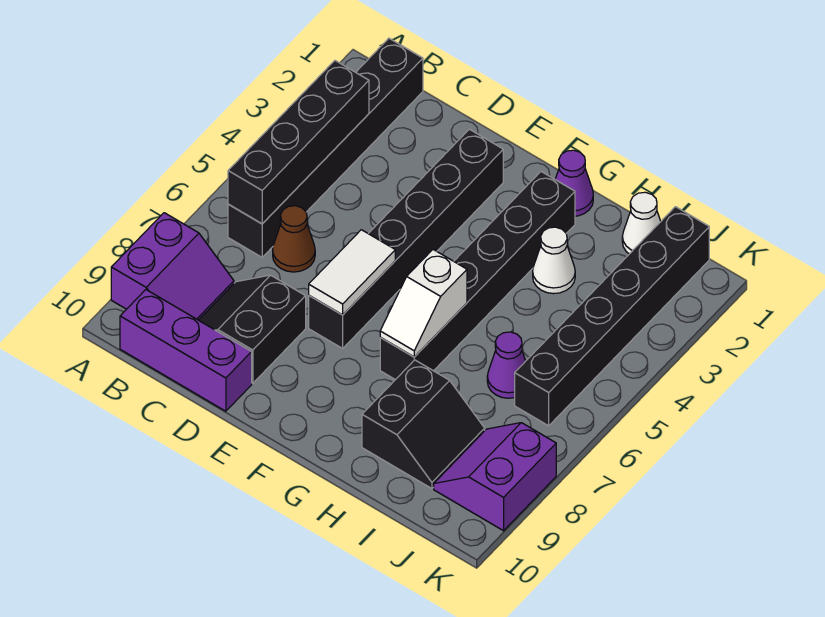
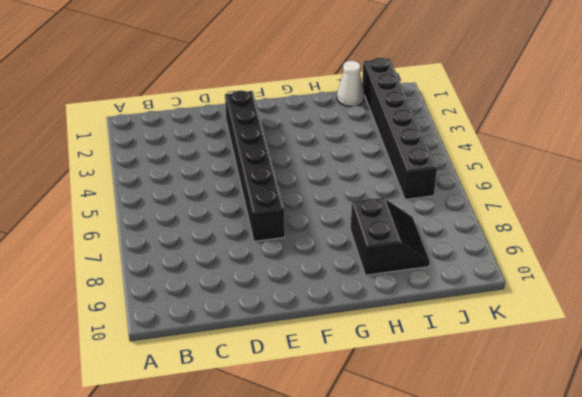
none -> purple 2x2 slope [111,213,234,320]
none -> black 1x6 brick [228,38,423,257]
none -> purple 1x3 brick [120,290,252,411]

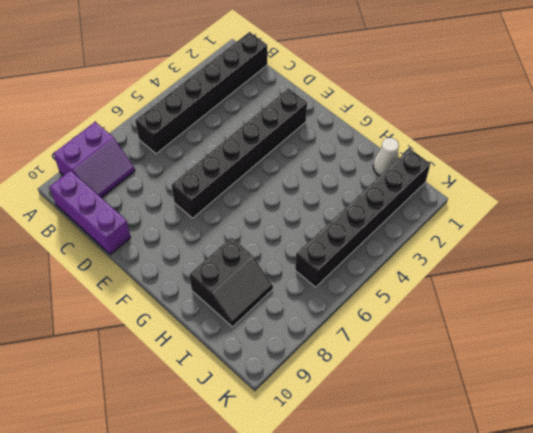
none -> brown 1x1 cone [273,206,315,272]
none -> black 2x2 slope [199,275,306,383]
none -> purple 1x1 cone [555,150,593,216]

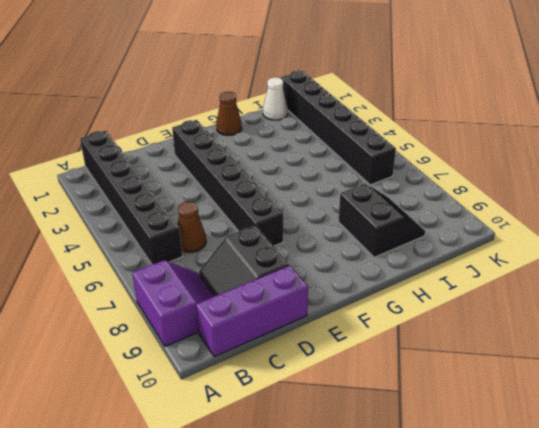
brown 1x1 cone [216,92,242,135] -> purple 1x1 cone [555,150,593,216]
none -> black 1x6 brick [380,172,575,380]
none -> white 1x1 cone [533,227,575,294]
none -> purple 1x1 cone [487,332,525,398]

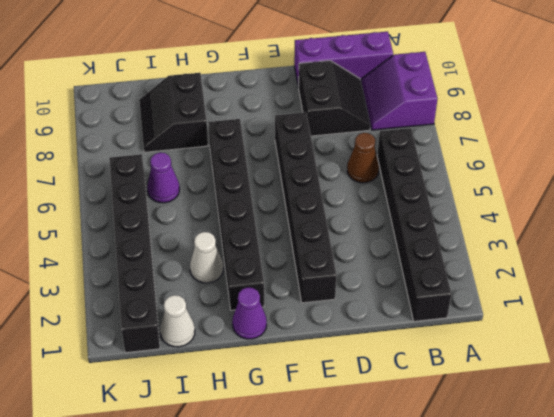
none -> purple 2x2 slope [434,423,556,531]
none -> black 1x4 brick [228,61,369,224]
none -> white 1x2 tile [309,230,395,315]

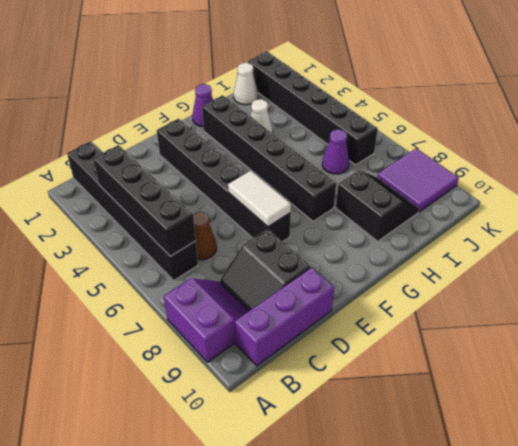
purple 2x2 tile [377,148,459,212] -> purple 2x2 slope [434,423,556,531]
none -> white 1x2 slope [380,250,467,357]

